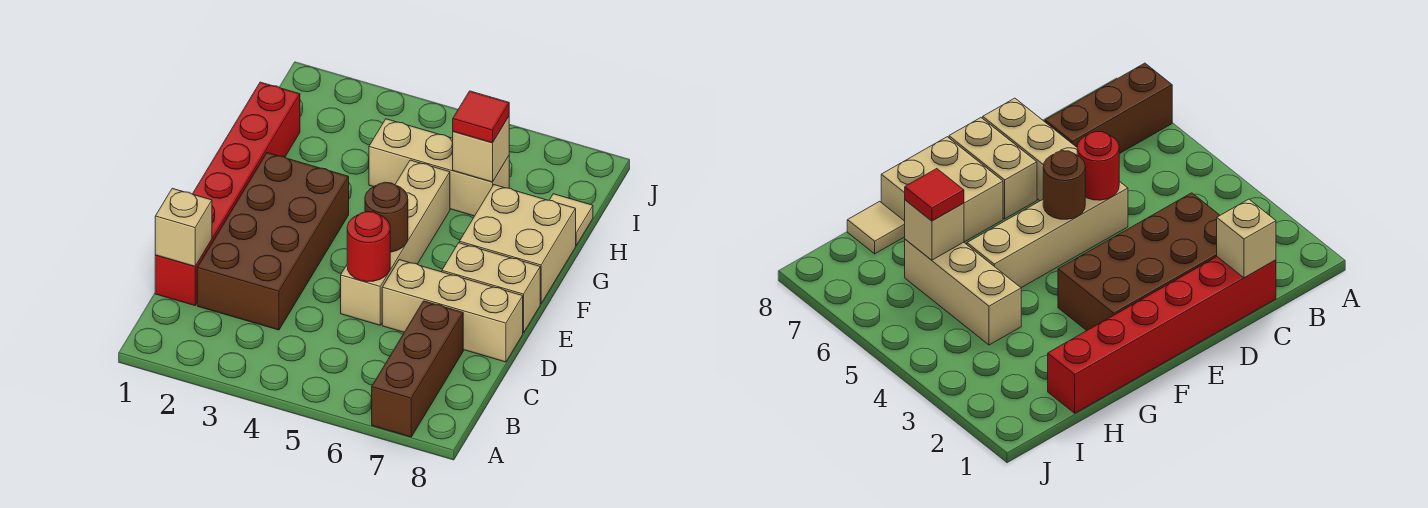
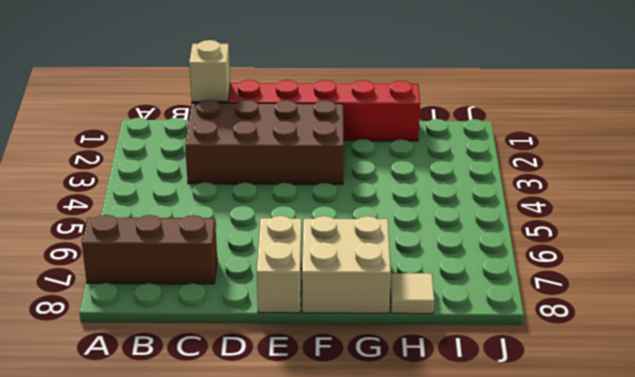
none -> tan 1x4 brick [341,160,450,325]
none -> tan 1x3 brick [382,260,523,362]
none -> tan 1x3 brick [369,119,509,216]

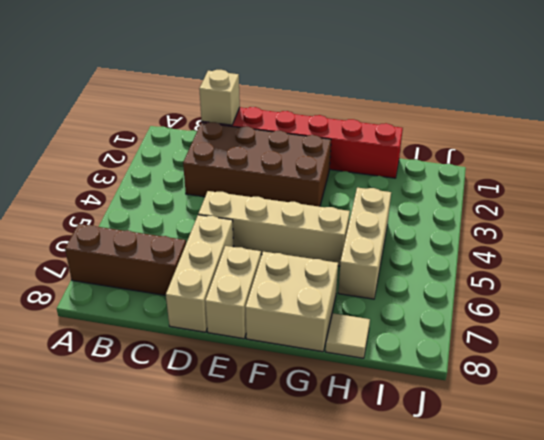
none -> red 1x1 round brick [347,211,390,282]
none -> brown 1x1 round brick [365,182,408,252]
none -> tan 1x1 brick [453,117,509,182]

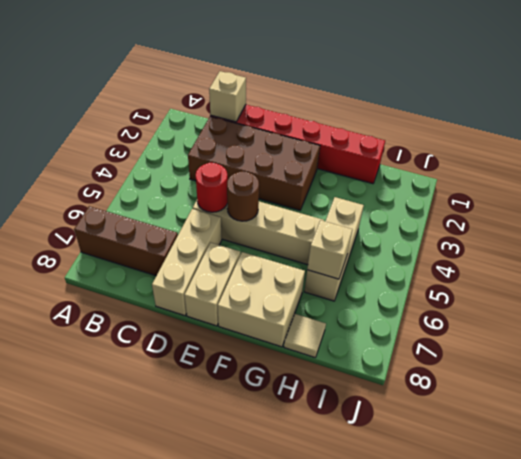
none -> red 1x1 tile [453,91,509,143]

